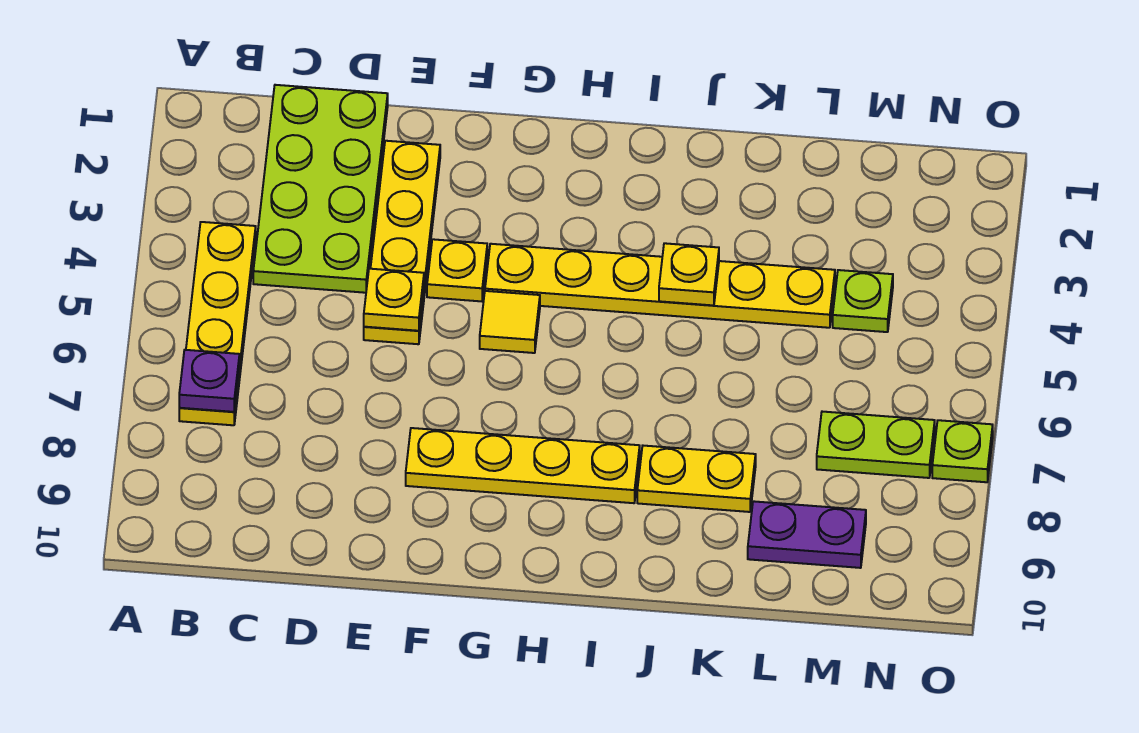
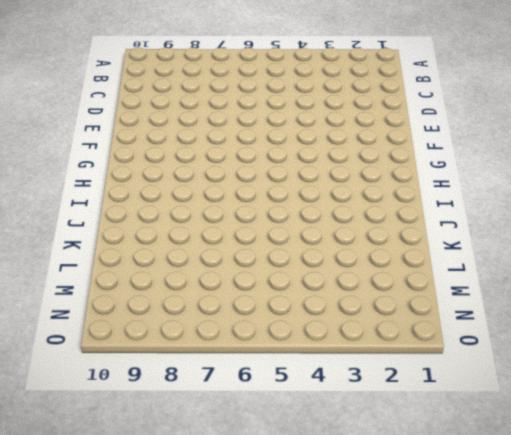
none -> yellow 1x4 plate [179,222,256,425]
none -> lime 2x4 plate [253,85,388,293]
none -> yellow 1x4 plate [364,141,440,344]

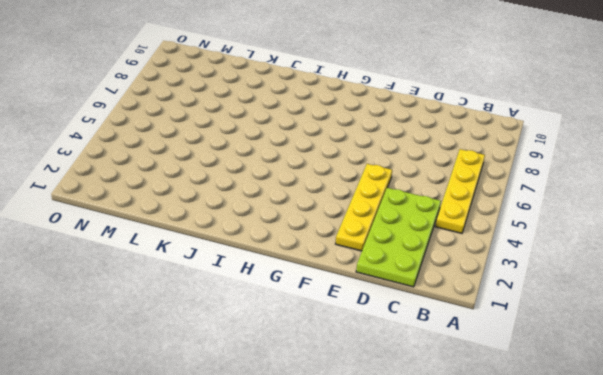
none -> yellow 1x1 plate [427,239,487,301]
none -> yellow 1x4 plate [406,428,640,503]
none -> yellow 1x6 plate [485,244,835,328]

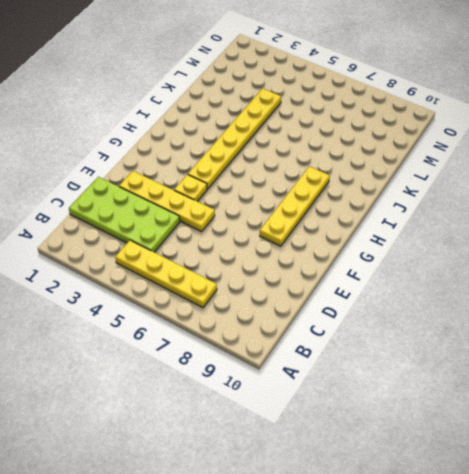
none -> yellow 1x1 tile [480,291,540,353]
none -> yellow 1x2 plate [637,446,756,512]
none -> purple 1x2 plate [748,501,866,568]

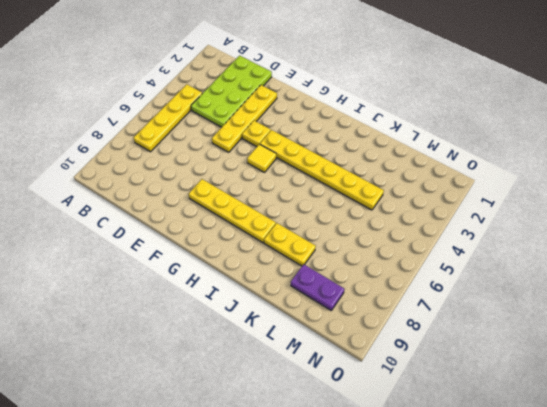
none -> lime 1x1 plate [833,270,893,332]
none -> lime 1x2 plate [817,412,935,478]
none -> lime 1x1 plate [932,420,993,482]

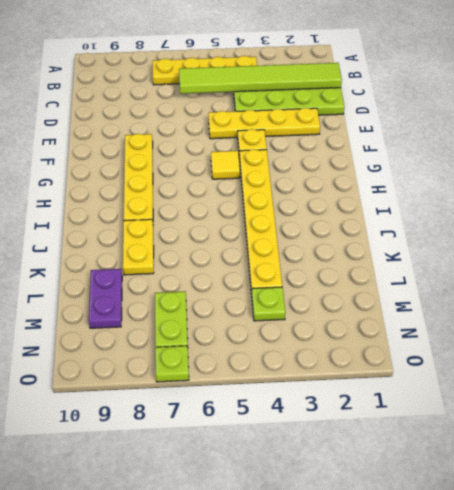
lime 1x6 tile [179,63,342,94] -> none
none -> purple 1x1 plate [179,350,240,412]
none -> yellow 1x1 plate [364,269,424,331]
none -> yellow 1x1 plate [659,243,719,305]

